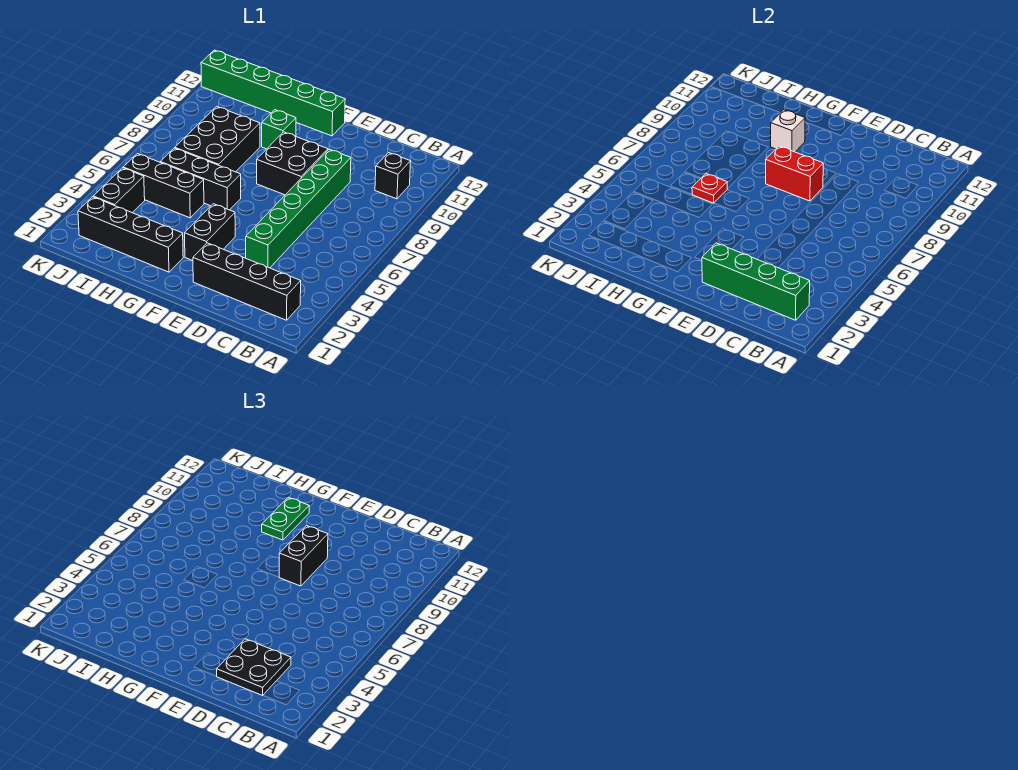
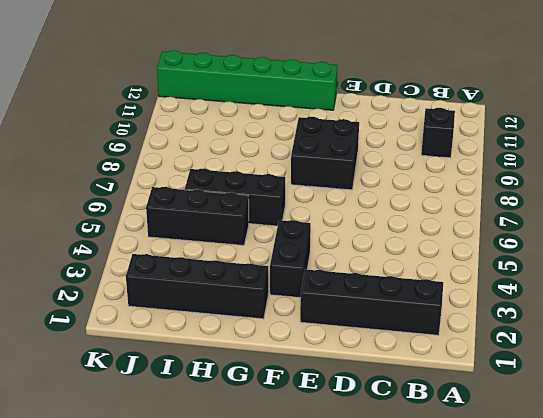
none -> green 1x6 brick [246,149,351,268]
none -> green 1x1 brick [262,110,296,149]
none -> black 2x3 brick [175,106,260,172]

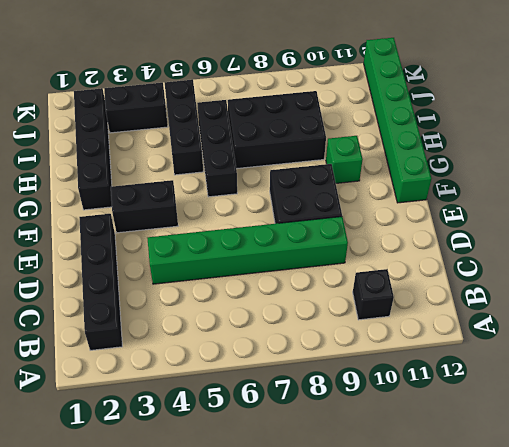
none -> green 1x4 brick [702,243,810,320]
none -> red 1x2 brick [766,146,823,201]
none -> white 1x1 brick [771,110,805,152]

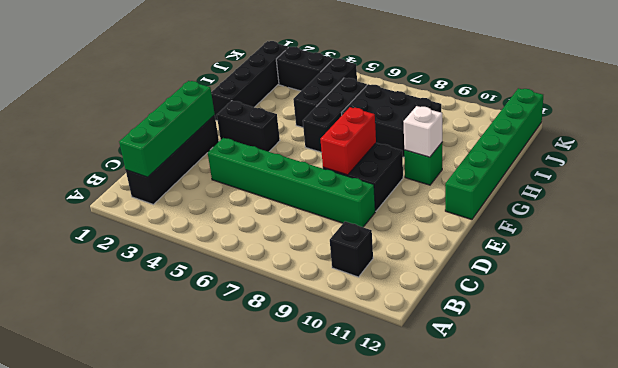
none -> red 1x1 plate [692,174,728,203]
none -> black 2x2 plate [217,639,291,695]
none -> black 1x2 brick [279,526,328,586]

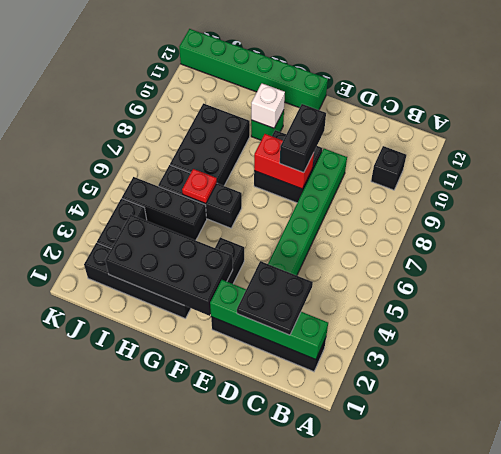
black 2x4 brick [105,215,233,316] -> none
none -> green 1x2 plate [262,497,309,540]

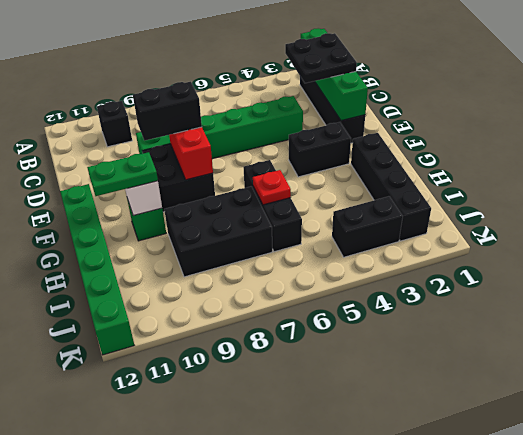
none -> black 1x3 brick [123,154,204,218]

